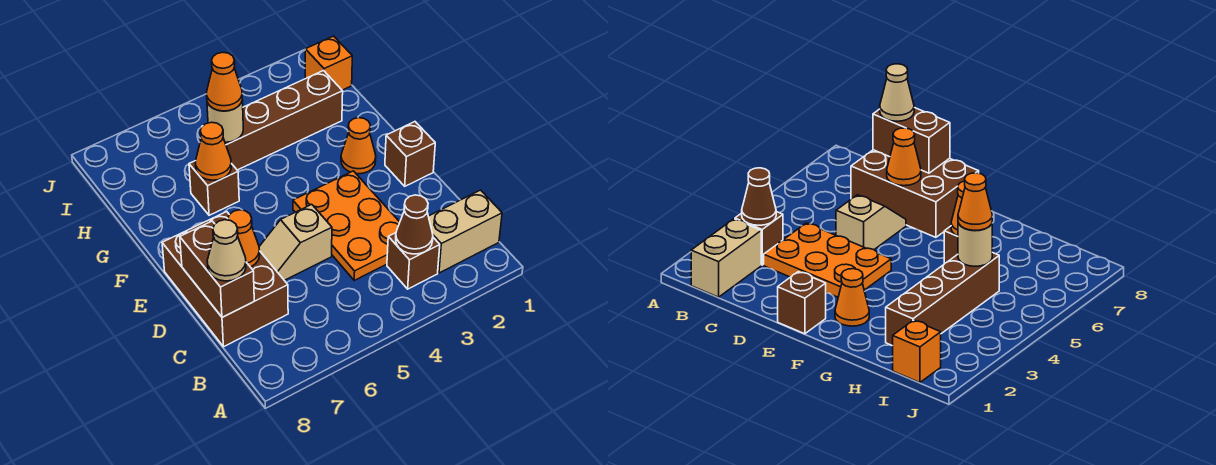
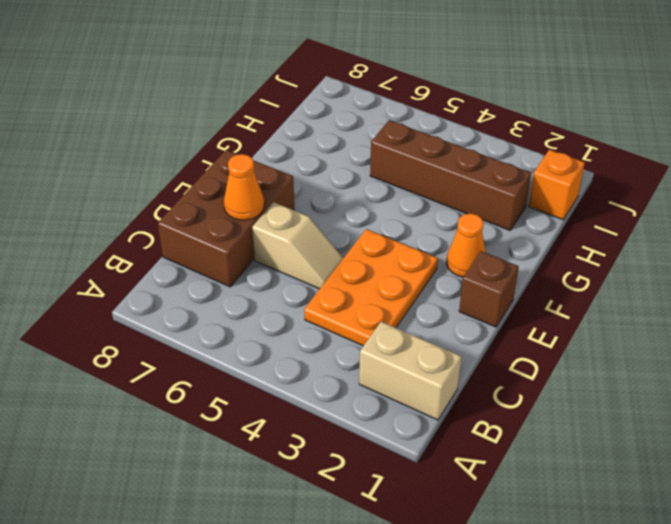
tan 1x2 slope [252,202,343,289] -> tan 1x2 slope turned to [259,204,332,280]
none -> brown 1x1 brick [387,233,440,289]
none -> brown 1x1 brick [189,161,239,215]
none -> brown 1x1 cone [396,195,433,254]

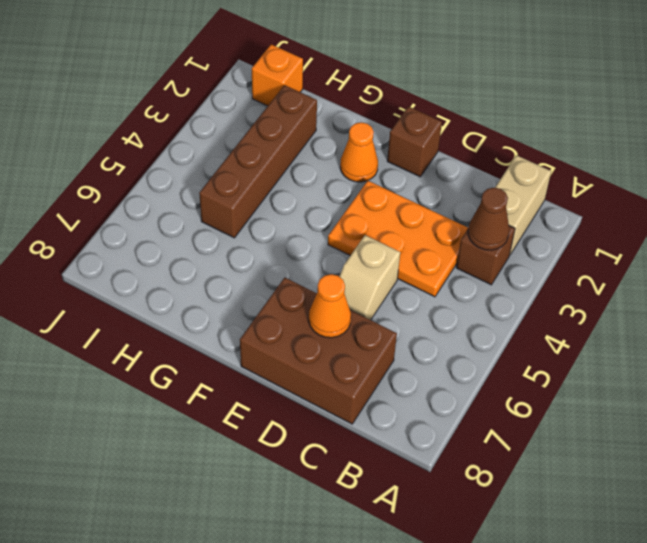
none -> brown 1x1 brick [189,161,239,215]
none -> brown 1x2 brick [180,221,254,317]
none -> orange 1x1 cone [195,122,231,180]

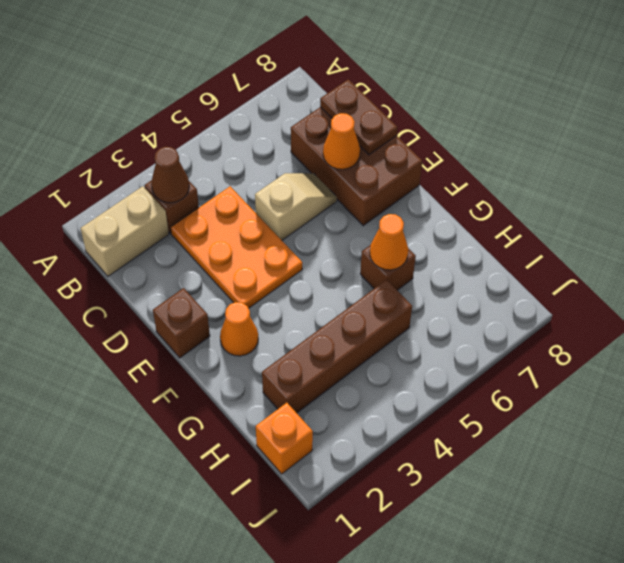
brown 1x2 plate [320,79,398,155] -> brown 1x2 brick [180,221,254,317]
none -> tan 1x1 round brick [207,100,243,142]
none -> tan 1x1 cone [207,220,246,281]
none -> orange 1x1 cone [207,52,242,111]

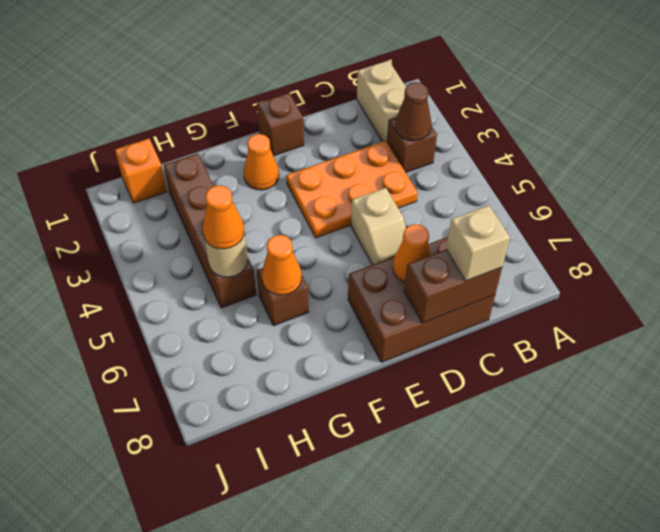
tan 1x1 brick [446,205,510,281] -> tan 1x1 cone [207,220,246,281]

